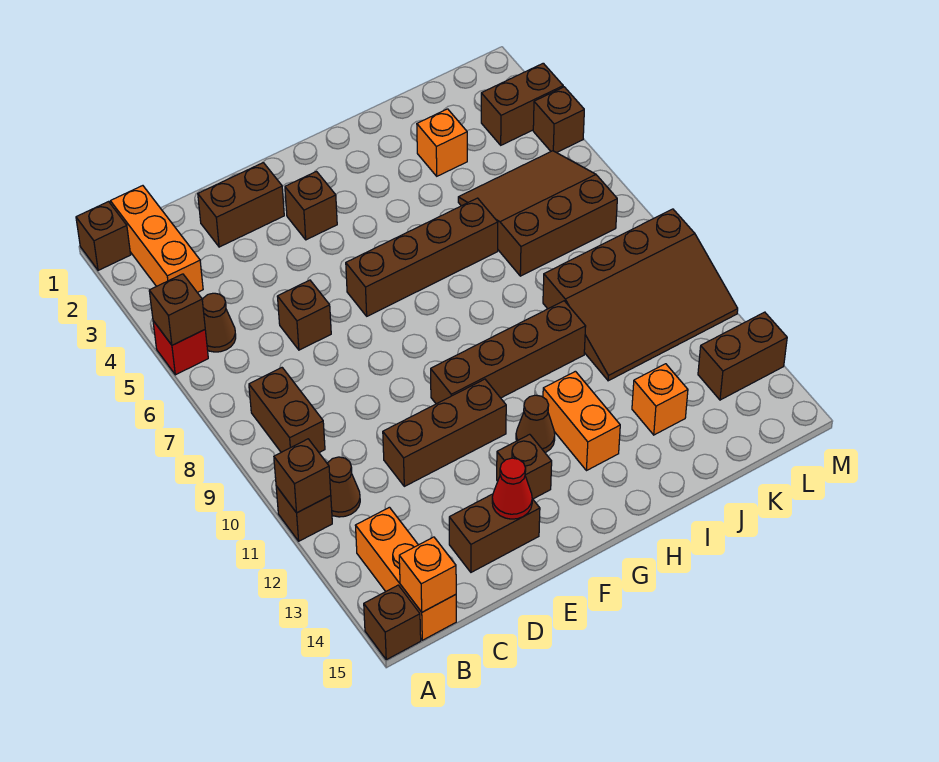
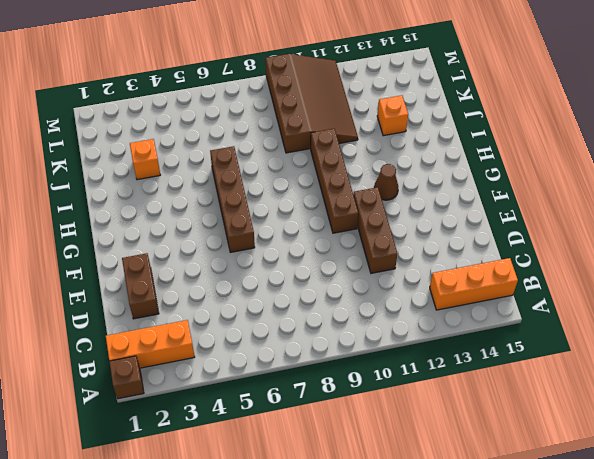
none -> red 1x1 brick [153,321,208,375]
none -> brown 1x1 brick [276,486,332,541]
none -> brown 1x1 brick [364,585,421,660]
none -> brown 1x1 cone [202,293,236,352]

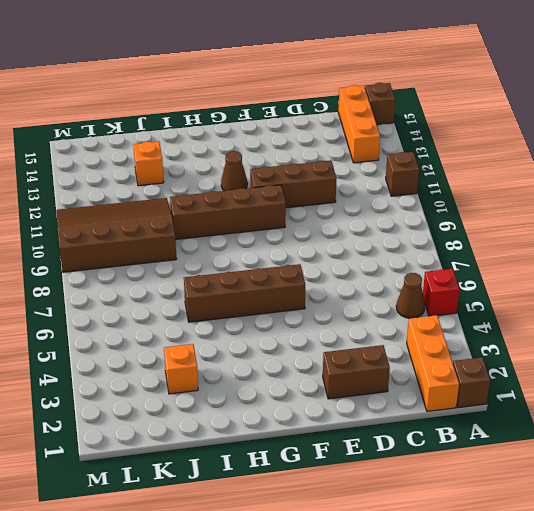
none -> brown 1x2 brick [249,368,325,453]
none -> brown 1x1 cone [328,457,360,517]
none -> brown 1x1 brick [277,280,331,350]
none -> brown 1x2 brick [449,494,540,572]

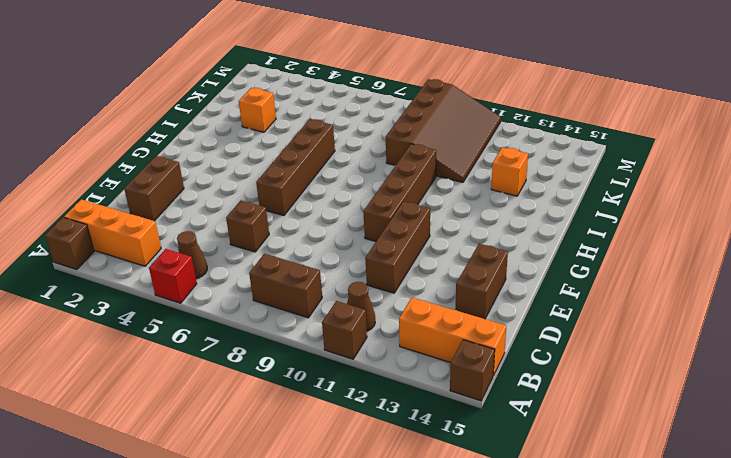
none -> brown 1x1 brick [285,172,337,240]
none -> brown 1x1 brick [497,434,552,499]
none -> brown 1x1 cone [516,395,555,453]
none -> orange 1x2 brick [543,371,620,471]

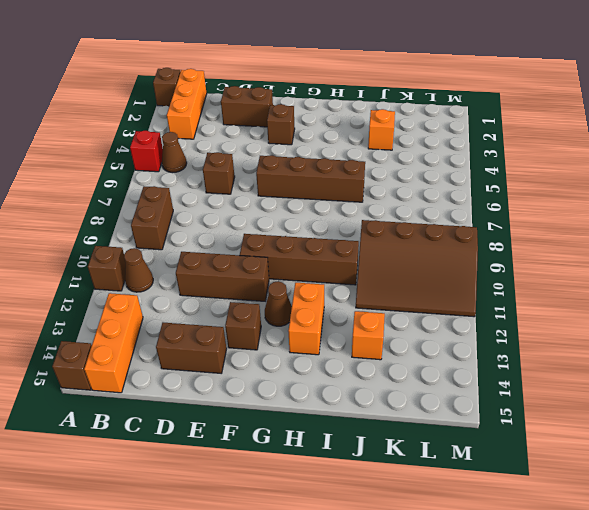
none -> brown 3x3 slope [458,151,617,276]
none -> brown 1x2 brick [481,63,563,145]
none -> brown 1x2 brick [698,312,787,400]
none -> brown 1x1 brick [533,87,584,153]

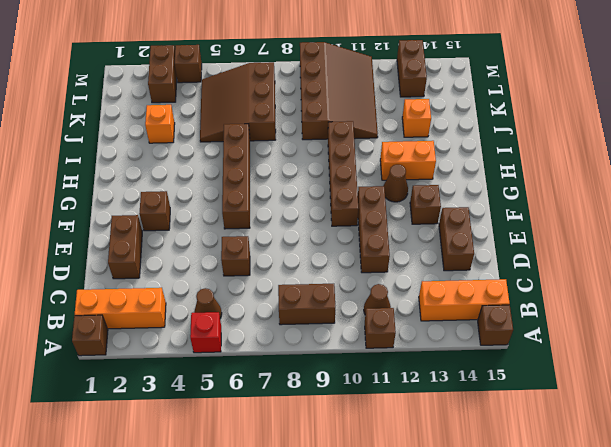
none -> brown 1x1 brick [149,274,205,345]
none -> brown 1x1 brick [274,439,331,513]
none -> orange 1x1 brick [399,537,456,612]
none -> red 1x1 cone [492,458,532,519]

